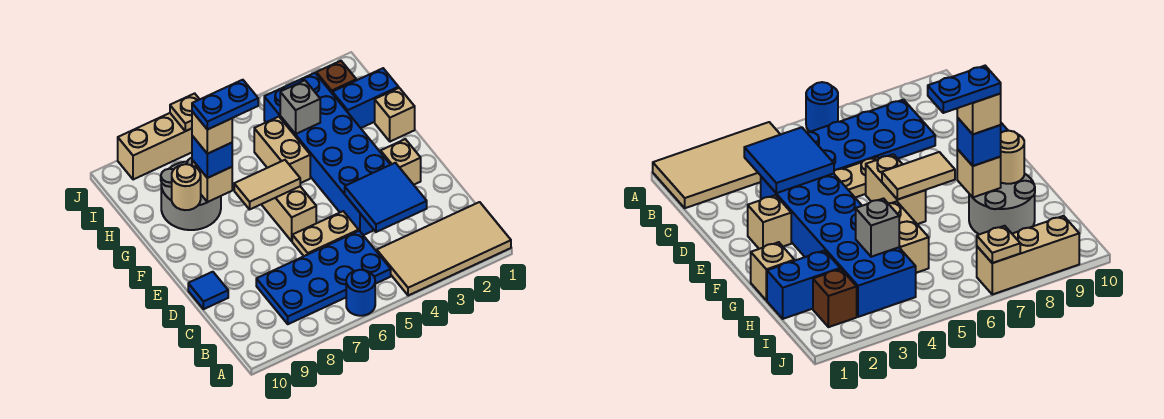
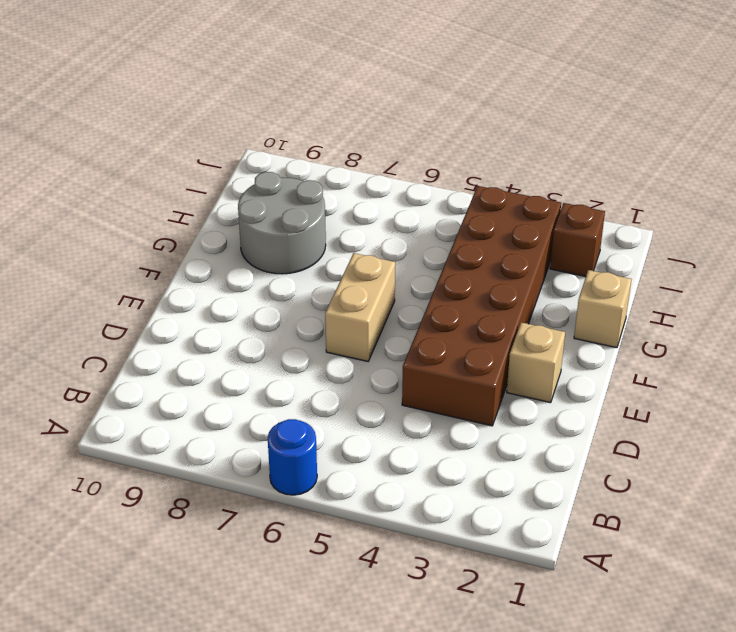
brown 2x6 brick [402,186,561,426] -> blue 2x6 brick [264,73,390,235]
none -> tan 2x4 tile [377,202,511,296]
none -> blue 2x4 plate [256,231,391,324]
none -> tan 1x2 plate [292,211,359,256]

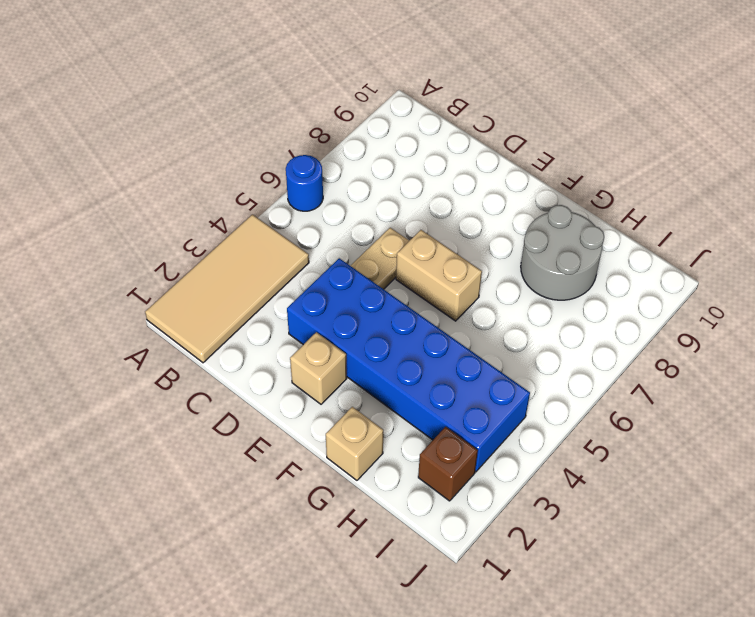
none -> blue 2x4 plate [256,231,391,324]
none -> blue 1x1 tile [188,272,228,309]
none -> tan 1x2 brick [254,117,310,183]

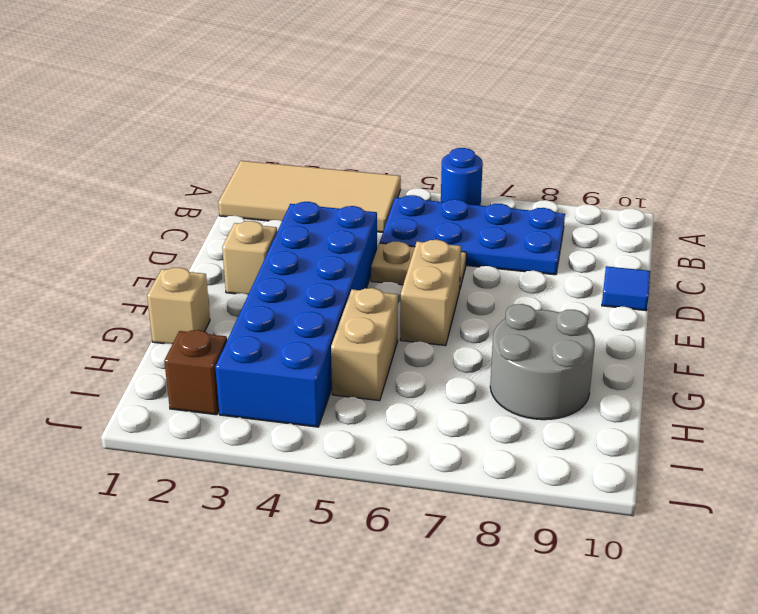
none -> blue 1x2 brick [332,68,399,128]
none -> tan 1x3 brick [118,113,192,180]
none -> blue 2x2 tile [345,163,427,232]

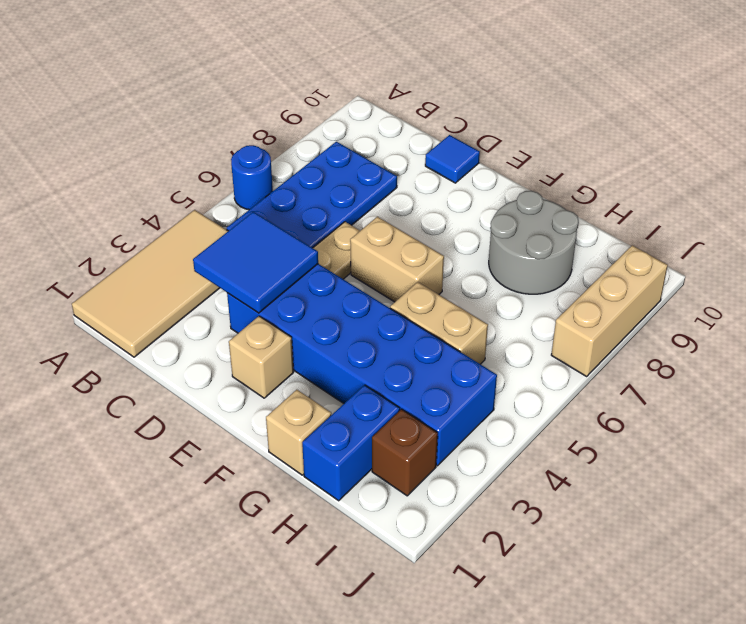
none -> tan 1x2 tile [234,160,300,209]
none -> tan 1x1 brick [192,160,232,202]
none -> tan 1x1 round brick [172,164,201,210]

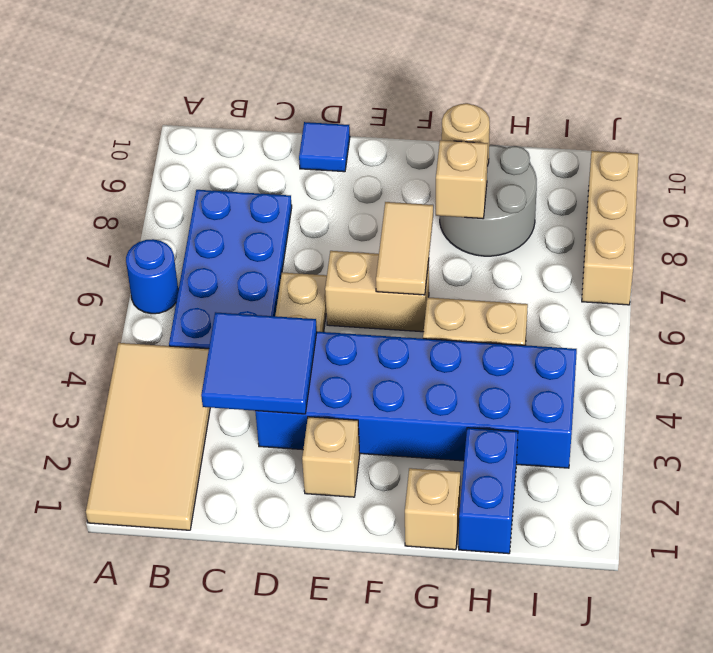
none -> brown 1x1 brick [316,61,356,93]
none -> grey 1x1 brick [280,80,320,134]
none -> tan 1x1 plate [170,93,200,131]

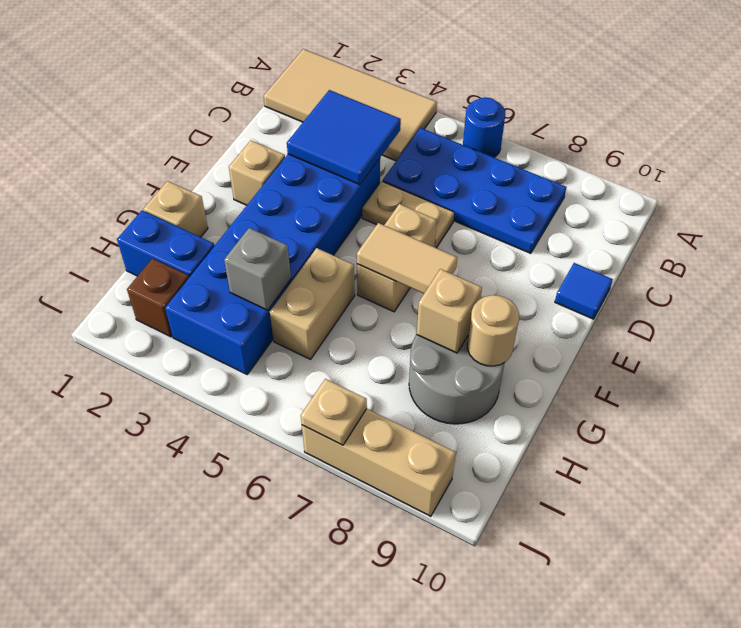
none -> blue 1x1 brick [192,136,232,178]
none -> tan 1x1 brick [192,112,232,154]
none -> blue 1x2 plate [192,80,258,130]

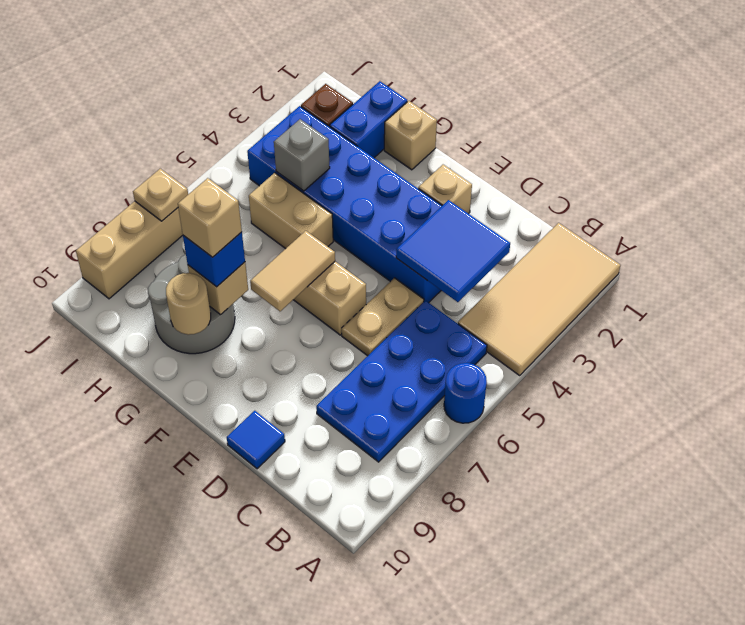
none -> blue 1x2 plate [192,80,258,130]

